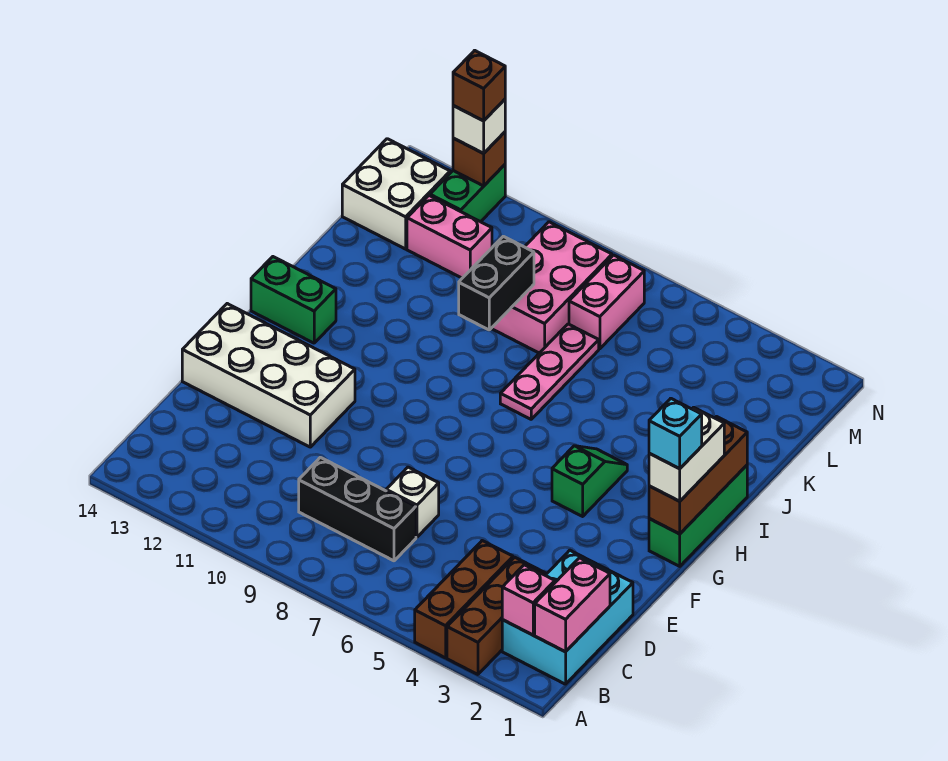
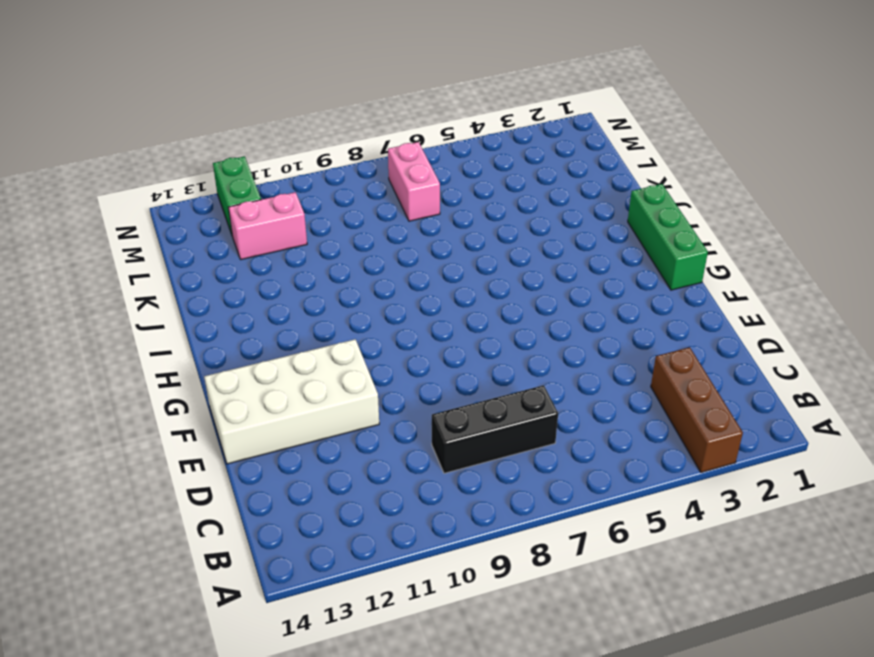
none -> brown 1x3 brick [415,541,513,658]
none -> cyan 2x3 brick [502,550,633,684]
none -> white 1x1 brick [386,467,439,537]

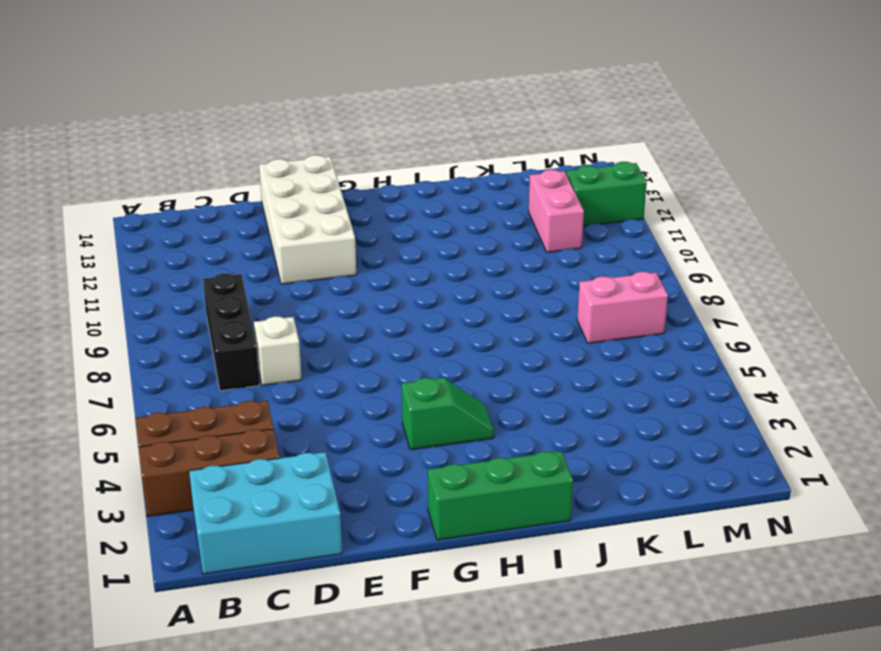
none -> green 1x2 brick [251,257,336,343]
none -> pink 1x3 plate [500,324,599,419]
none -> pink 2x3 brick [491,222,612,353]

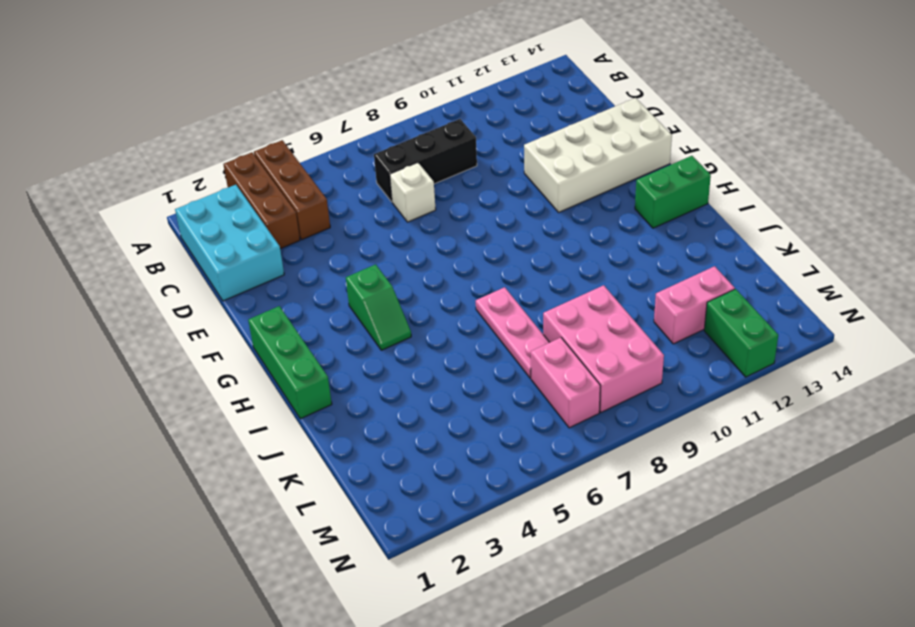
none -> white 2x2 brick [342,139,450,249]
none -> pink 1x2 brick [535,558,610,652]
none -> pink 1x1 brick [502,565,555,635]

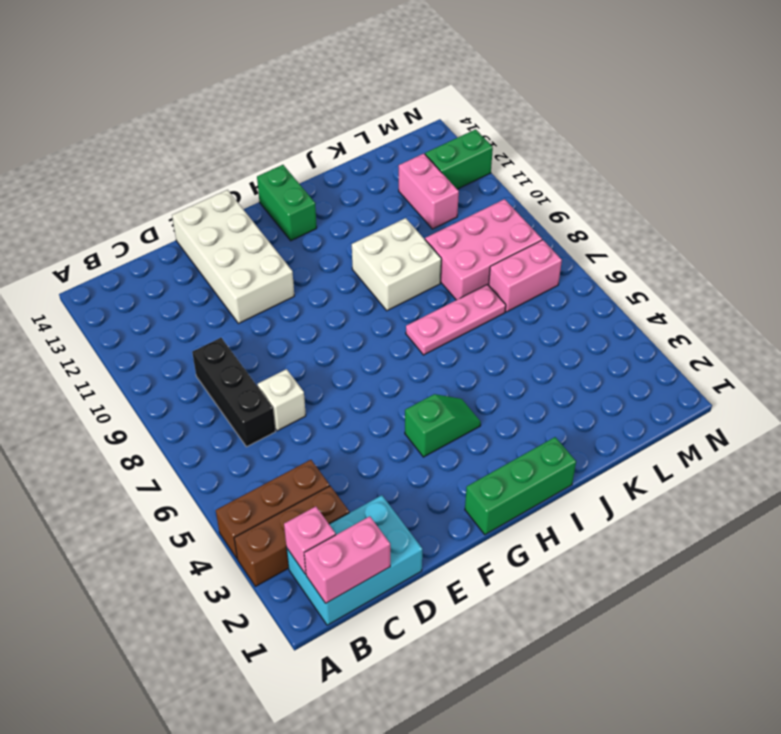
white 2x2 brick [352,218,441,311] -> white 2x2 brick moved to [342,139,450,249]
none -> brown 1x3 brick [649,417,747,534]
none -> black 1x2 brick [459,236,534,330]
none -> brown 1x1 brick [453,132,505,186]

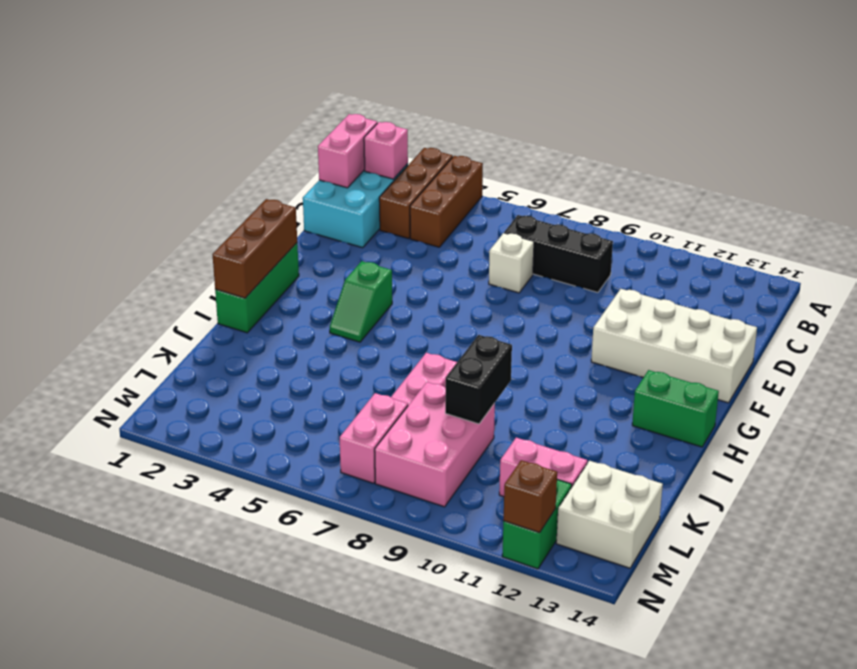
none -> white 1x2 brick [649,407,724,501]
none -> white 1x1 brick [453,99,505,153]
none -> cyan 1x1 brick [649,399,702,469]

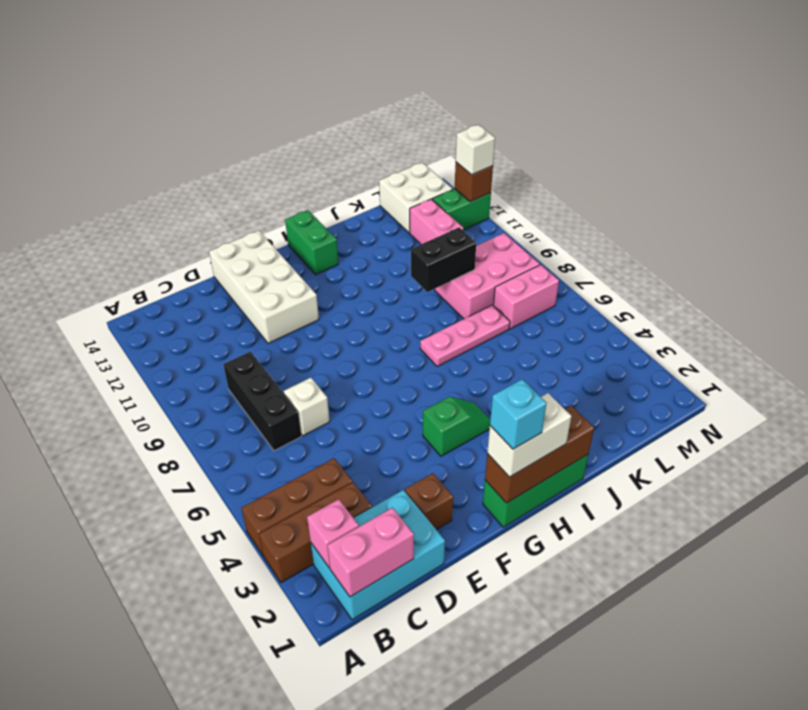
brown 1x1 brick [405,473,453,530] -> brown 1x1 brick moved to [453,50,505,121]

